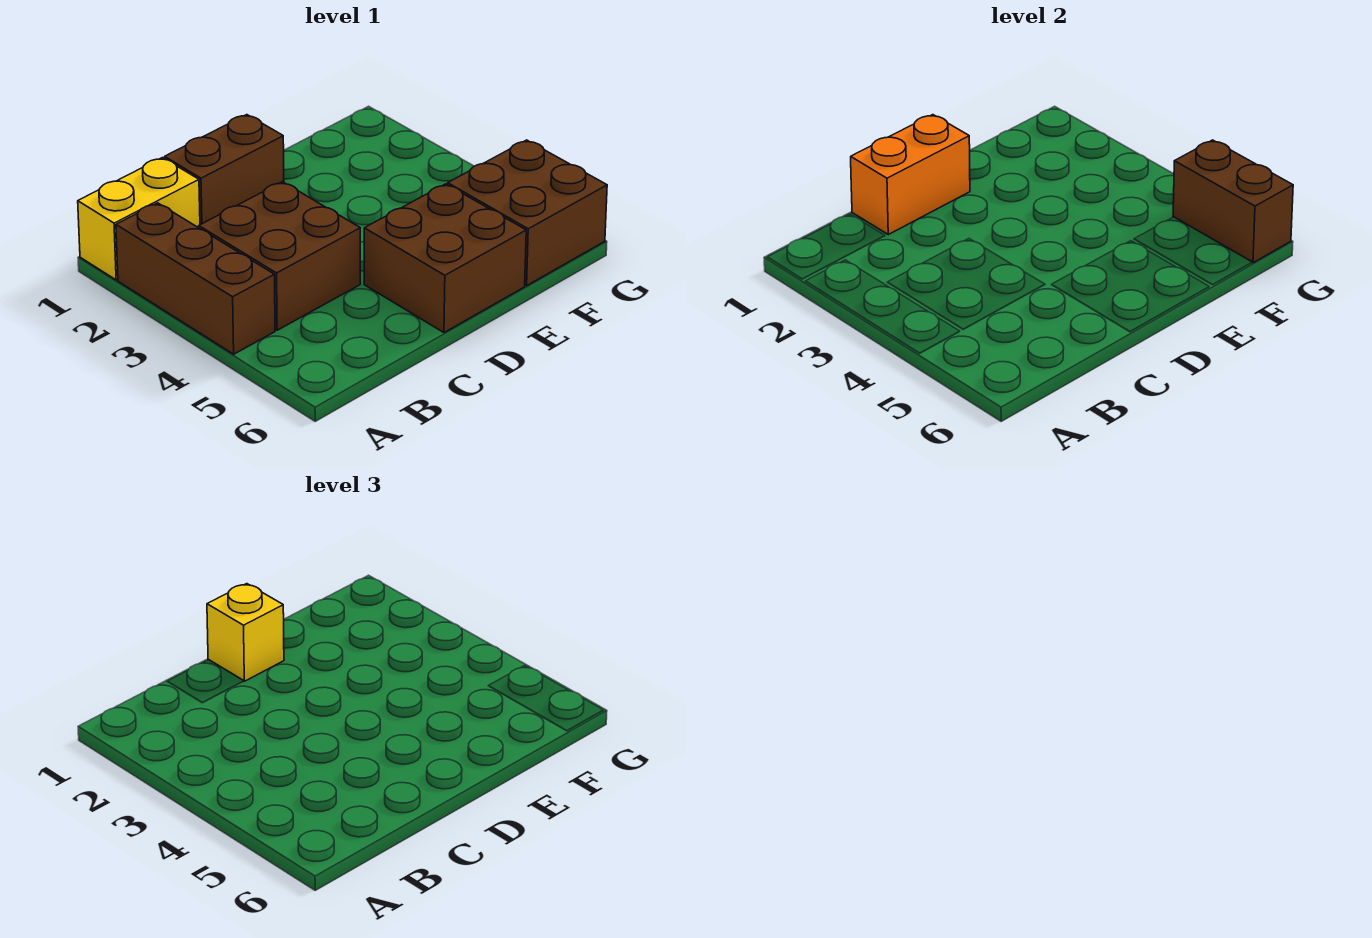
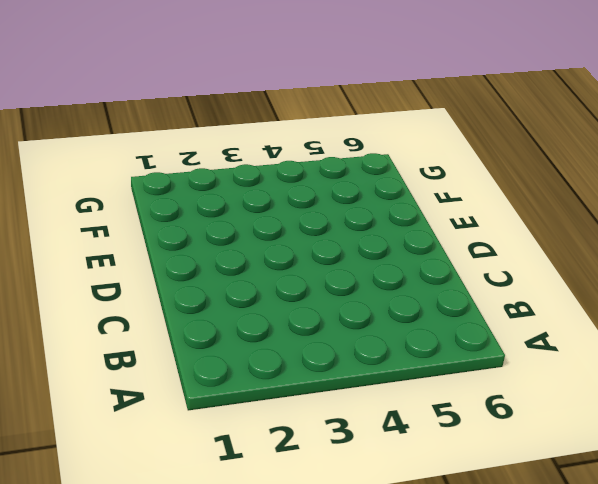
none -> yellow 1x2 brick [78,158,200,280]
none -> brown 1x3 brick [116,203,275,354]

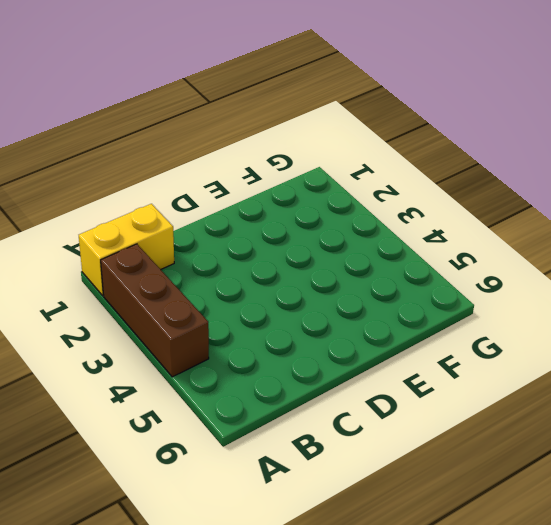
none -> brown 2x2 brick [199,182,360,330]
none -> brown 1x2 brick [165,115,284,225]

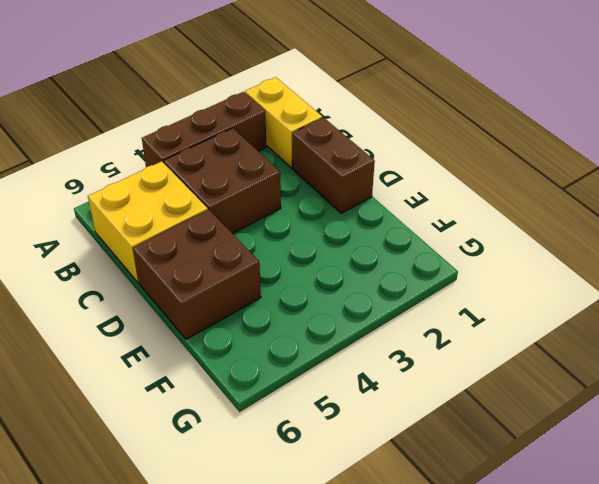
yellow 2x2 brick [88,161,208,283] -> none
none -> brown 2x2 brick [448,140,607,286]
none -> orange 1x2 brick [851,115,970,234]

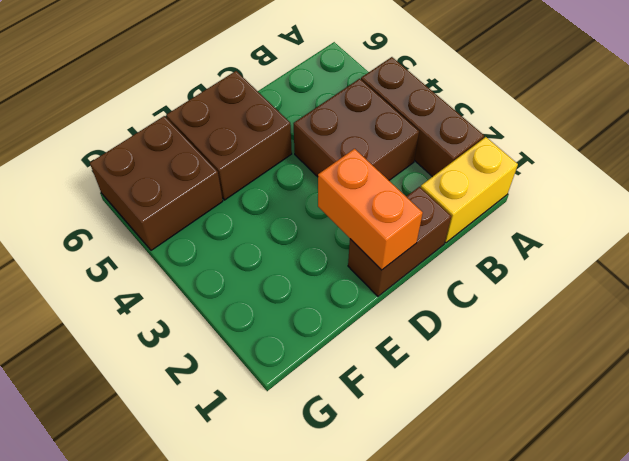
orange 1x2 brick [318,149,423,270] -> orange 1x2 brick turned to [851,115,970,234]
none -> brown 1x2 brick [1173,140,1293,263]
none -> yellow 1x1 brick [207,584,284,681]

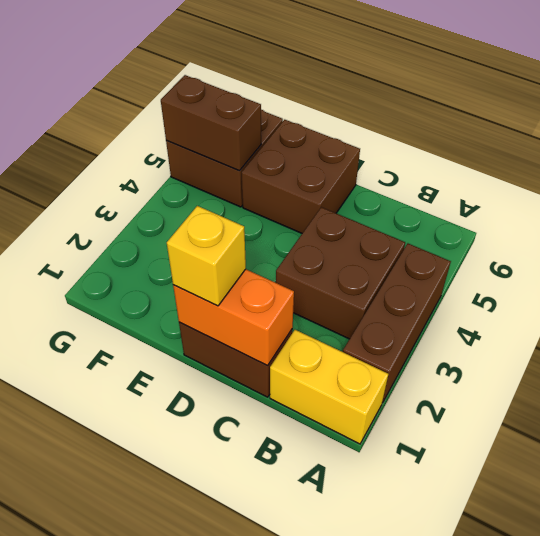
brown 1x2 brick [161,75,261,171] -> brown 1x2 brick turned to [1173,140,1293,263]

